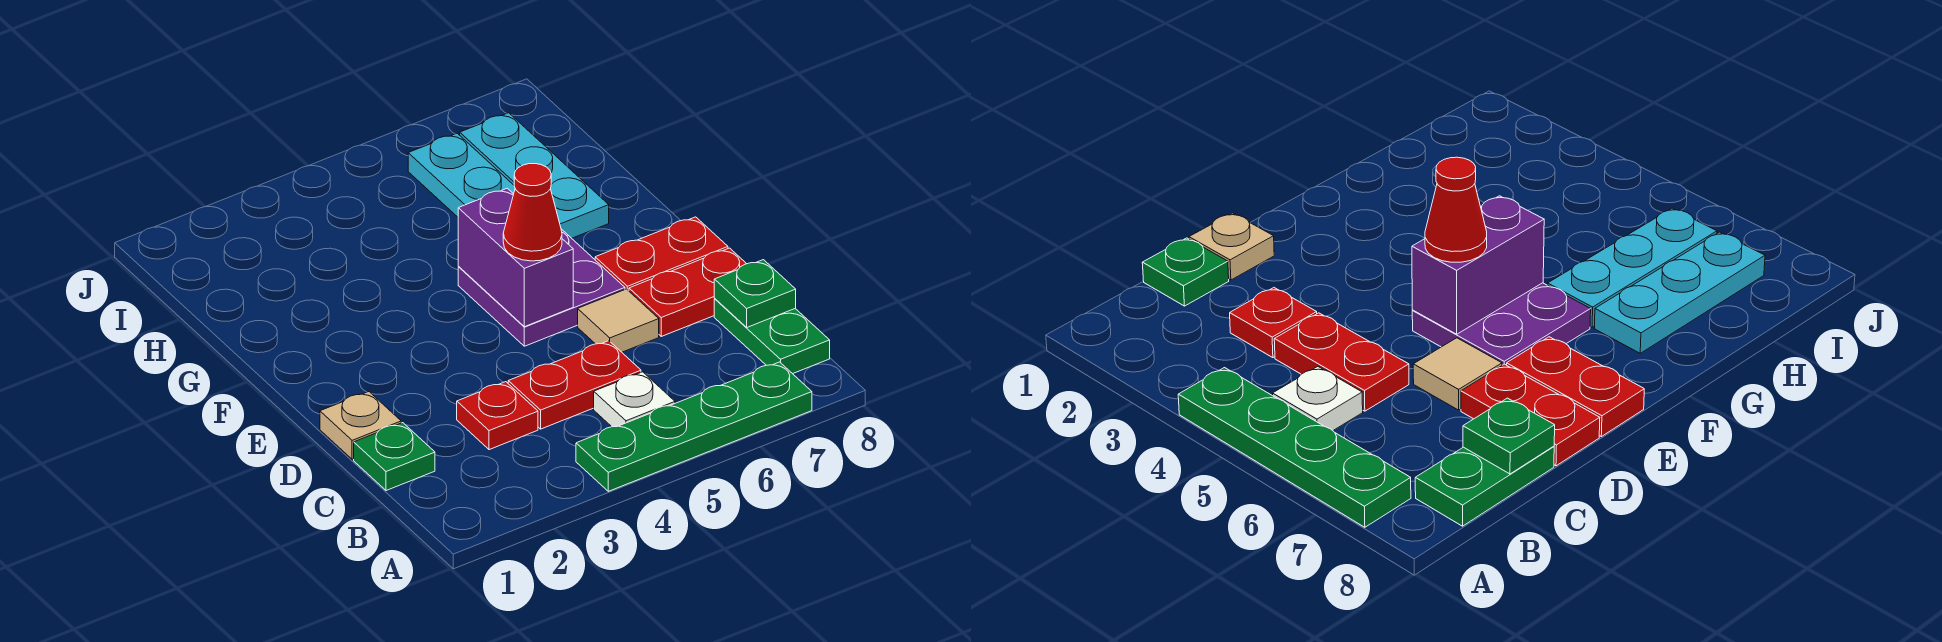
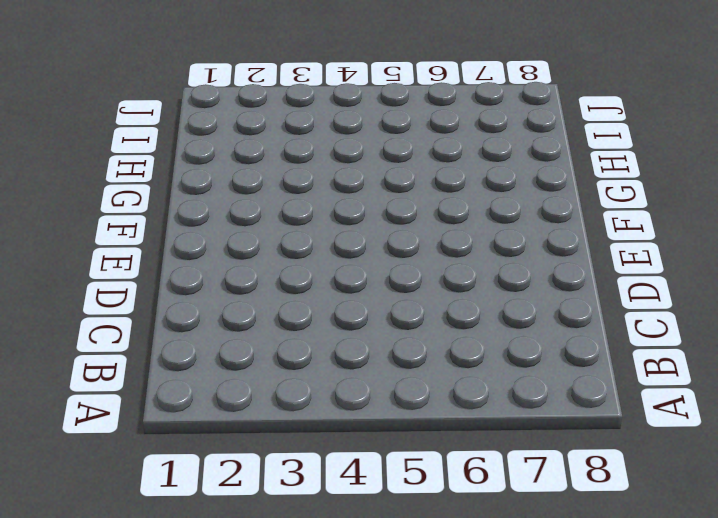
none -> green 1x4 plate [576,362,812,491]
none -> white 1x1 plate [594,372,675,427]
none -> green 1x2 plate [714,299,830,374]

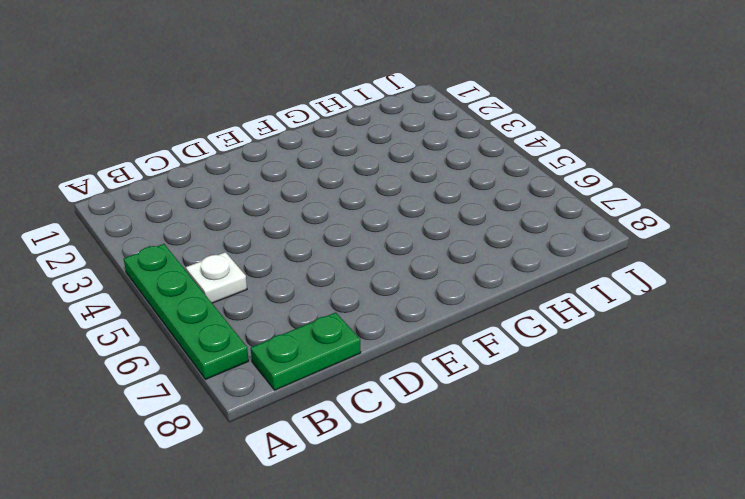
none -> green 1x1 plate [354,423,435,491]
none -> red 1x1 plate [457,382,538,450]
none -> red 1x2 plate [508,341,641,429]

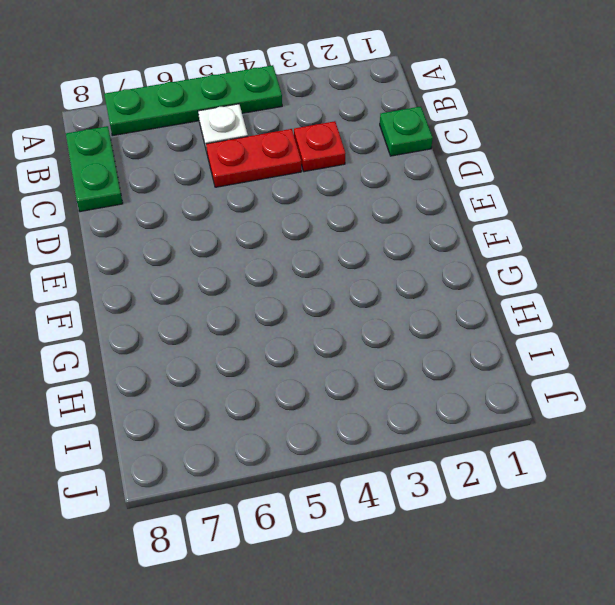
none -> tan 1x1 plate [320,392,401,459]
none -> tan 1x1 tile [578,289,659,352]
none -> red 1x2 plate [629,248,746,336]

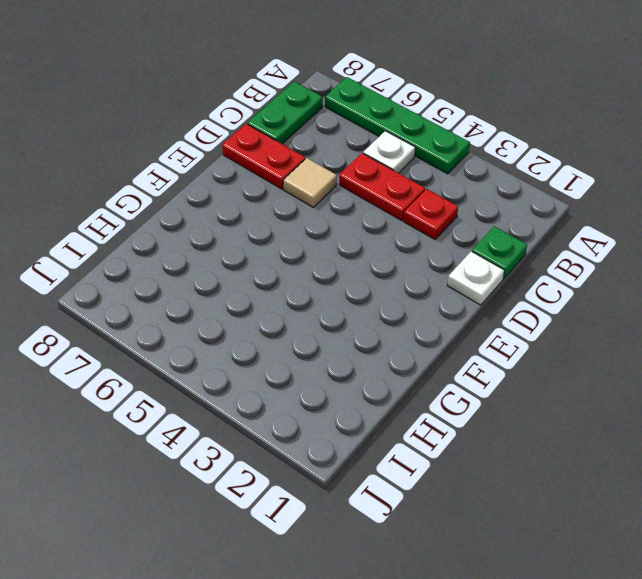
white 1x1 plate [447,251,504,305] -> tan 1x1 plate [320,392,401,459]
none -> purple 2x2 plate [458,229,625,346]
none -> red 1x2 plate [595,217,728,291]
none -> cyan 1x3 plate [408,133,515,217]

